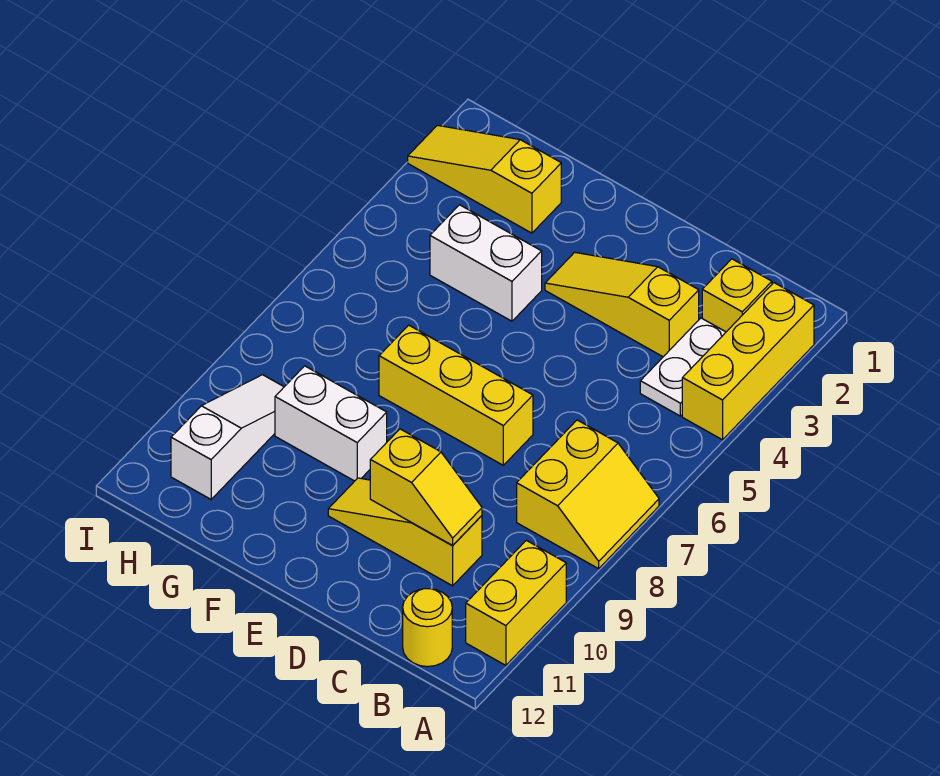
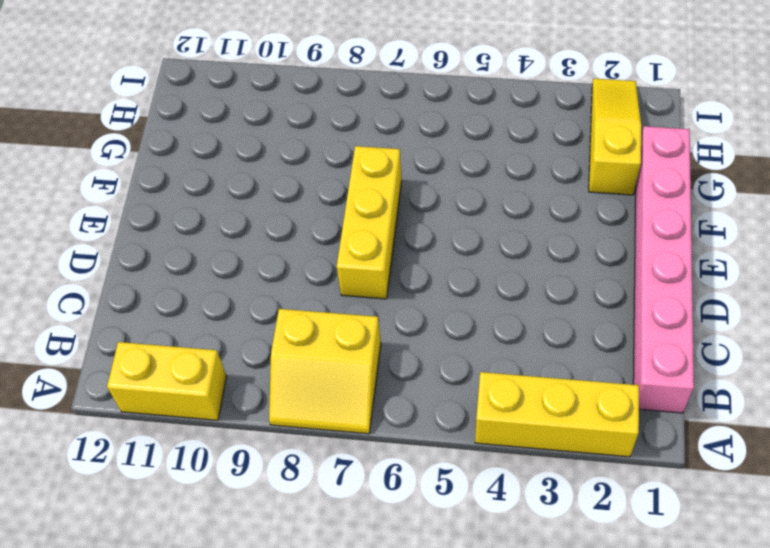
pink 1x6 brick [633,126,694,413] -> none
none -> yellow 1x1 brick [702,259,772,332]
none -> white 1x2 plate [640,318,726,416]
none -> yellow 1x1 round brick [403,589,452,667]

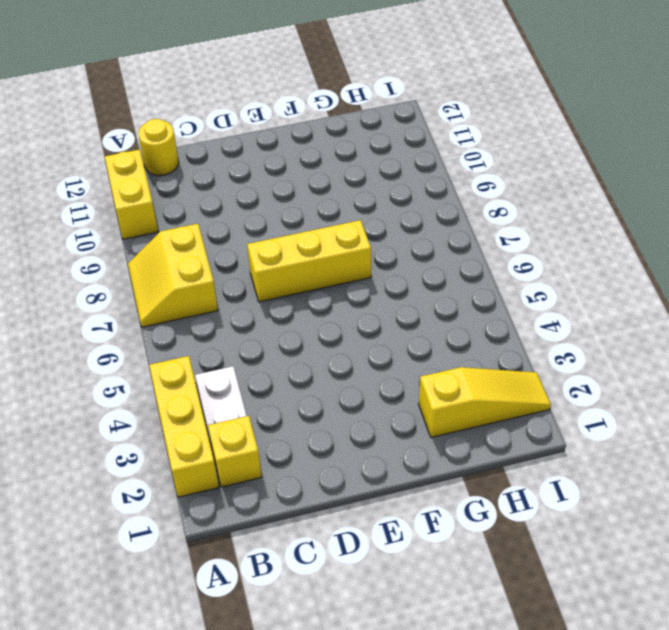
none -> yellow 1x3 slope [545,252,699,357]
none -> yellow 1x3 slope [328,478,482,586]
none -> white 1x2 brick [430,205,542,321]

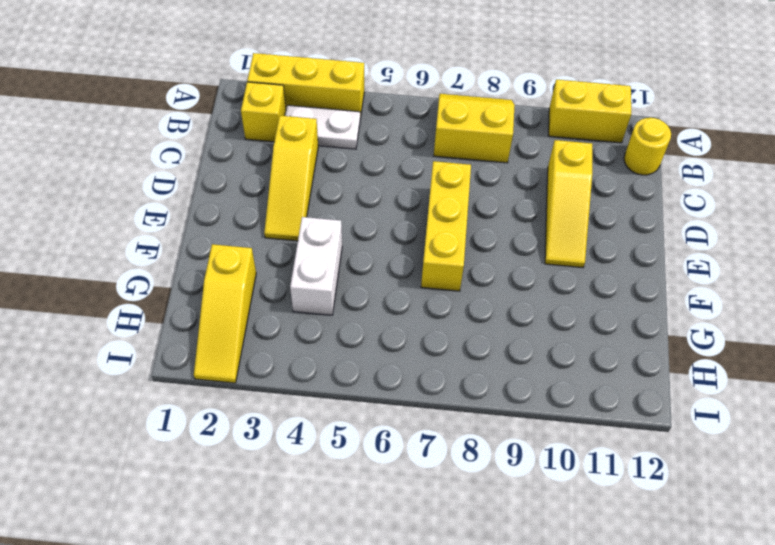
none -> white 1x2 brick [275,366,387,481]
none -> white 1x3 slope [171,375,284,499]
none -> yellow 1x2 slope [370,429,482,545]

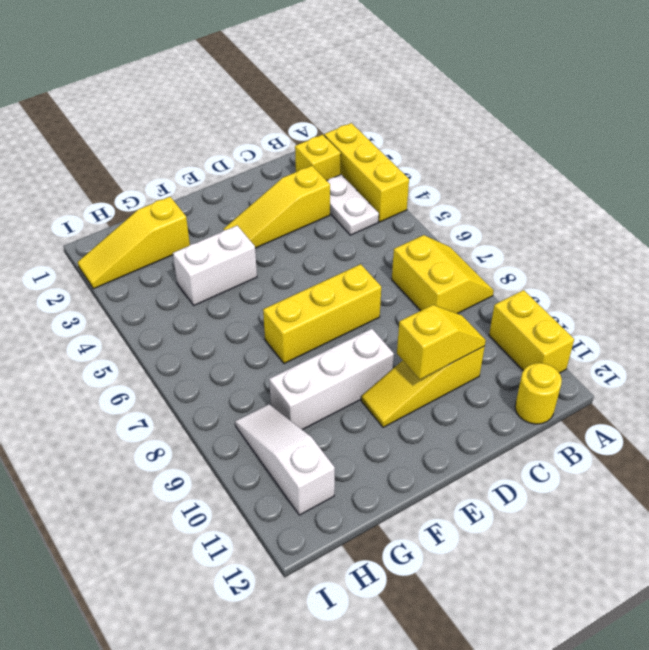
white 1x3 brick [269,329,394,430] -> white 1x2 brick [275,366,387,481]

